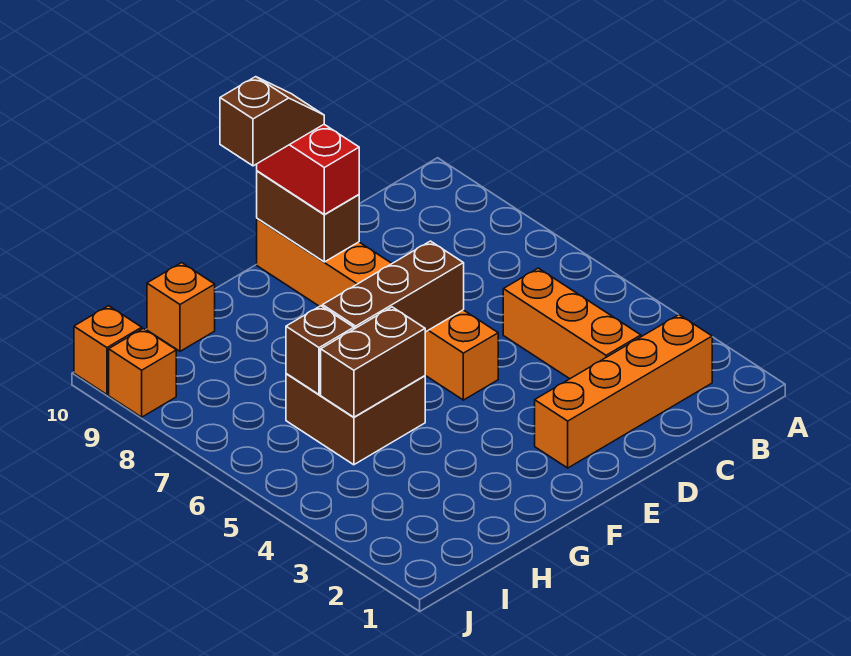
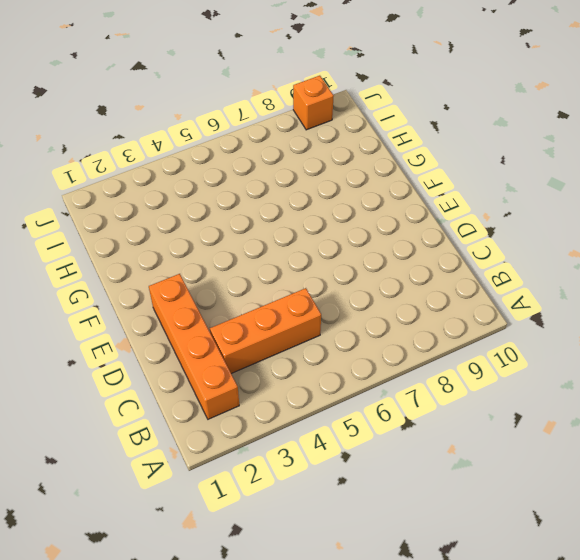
none -> orange 1x6 brick [257,219,498,400]
none -> brown 2x2 brick [286,374,425,465]
none -> orange 1x1 brick [147,263,215,351]

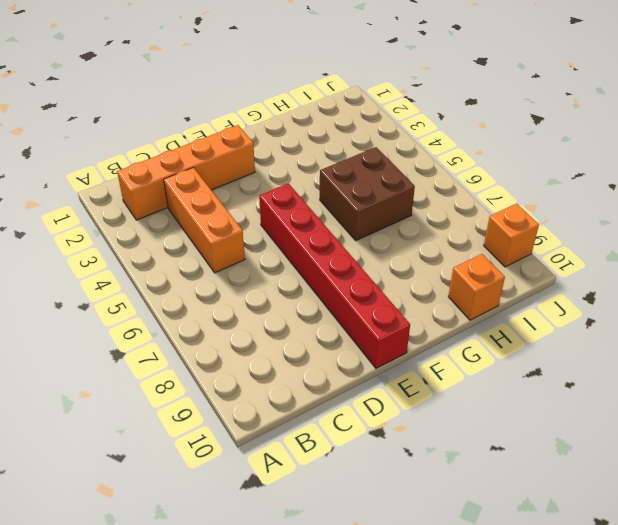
red 1x6 brick [259,183,410,368] -> orange 1x6 brick [257,219,498,400]
none -> orange 1x1 brick [74,306,142,394]
none -> brown 1x3 brick [323,241,464,332]
none -> brown 1x2 brick [257,171,359,262]

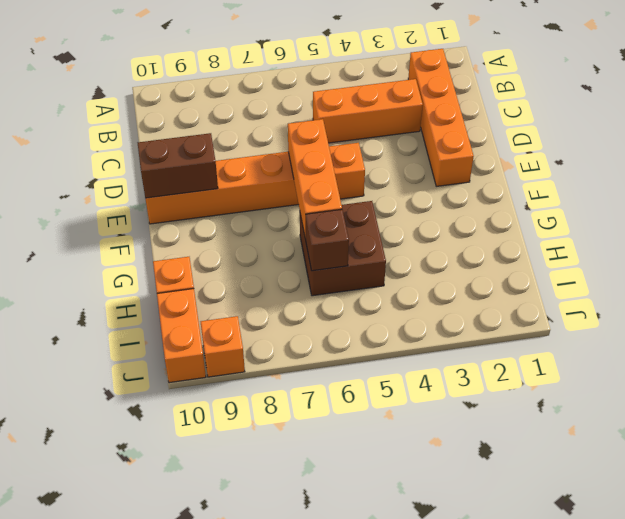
orange 1x3 brick [288,119,342,239] -> brown 1x3 brick [323,241,464,332]
orange 1x2 brick [157,289,206,383] -> orange 1x1 brick [74,306,142,394]
none -> brown 1x2 brick [321,307,425,417]
none -> red 1x2 brick [257,125,359,214]
none -> brown 1x2 slope [220,77,324,166]

